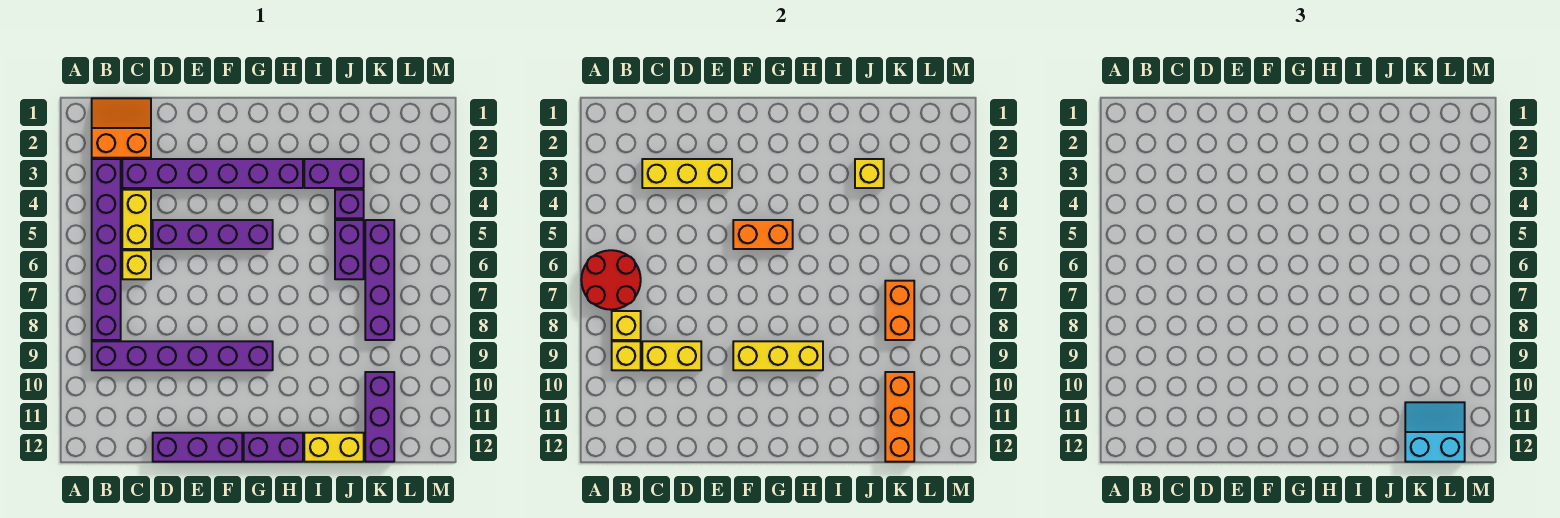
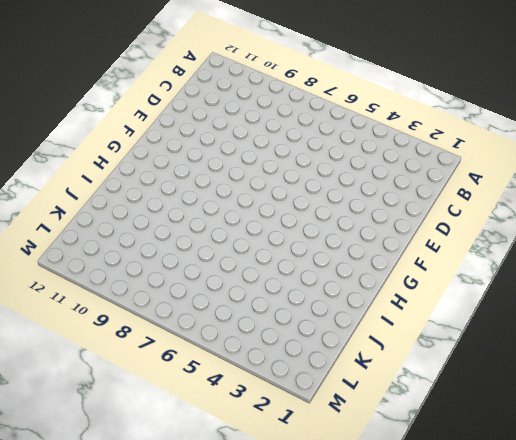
none -> orange 2x2 slope [92,98,151,158]
none -> purple 1x6 brick [92,159,121,340]
none -> purple 1x6 brick [92,341,273,370]

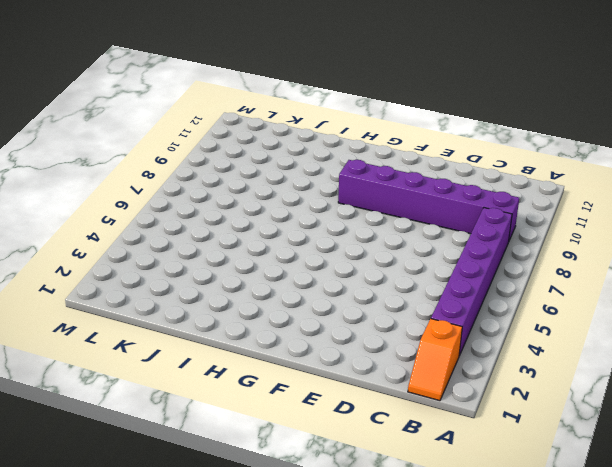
orange 1x2 slope [408,319,462,401] -> orange 2x2 slope [92,98,151,158]
none -> purple 1x6 brick [122,159,303,188]
none -> yellow 1x2 brick [122,190,151,249]
none -> yellow 1x1 brick [122,250,151,279]

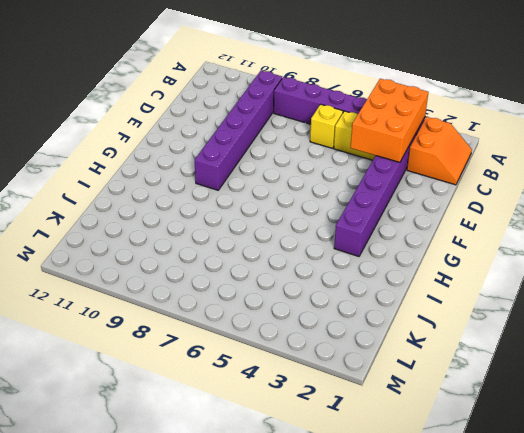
orange 2x3 brick [350,79,428,162] -> yellow 1x3 brick [642,159,732,188]
none -> purple 1x4 brick [153,220,273,249]
none -> purple 1x3 brick [153,433,242,462]
none -> purple 1x2 brick [244,433,303,462]

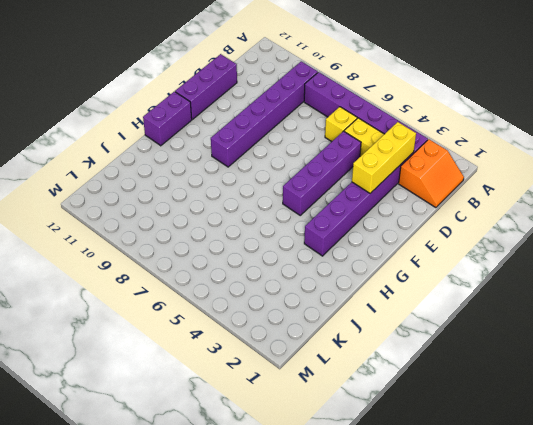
none -> purple 1x2 brick [304,159,364,188]
none -> yellow 1x2 brick [304,433,364,462]
none -> purple 1x1 brick [335,190,364,218]

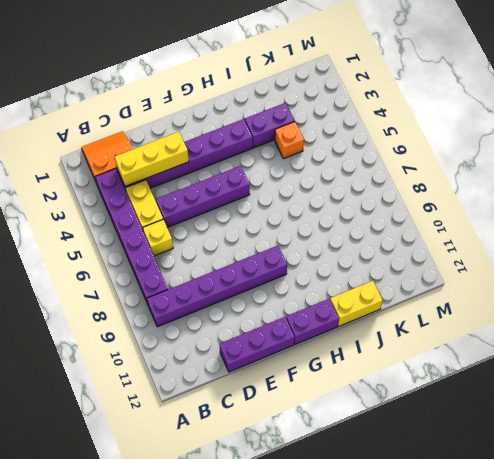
orange 1x1 brick [275,122,304,159] -> purple 1x1 brick [335,190,364,218]
none -> purple 1x2 brick [335,220,364,279]
none -> purple 1x4 brick [365,220,394,340]
none -> purple 1x3 brick [365,372,394,462]

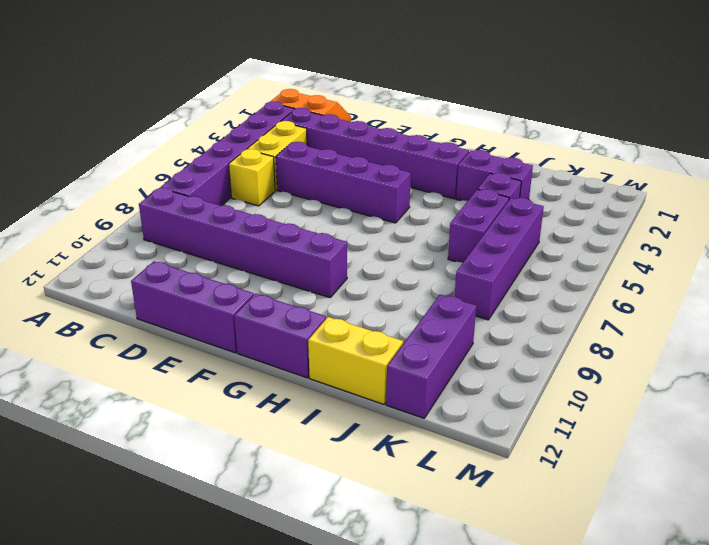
none -> red 2x2 round brick [581,250,641,310]
none -> yellow 1x1 brick [612,311,641,340]
none -> yellow 1x1 brick [612,341,641,370]

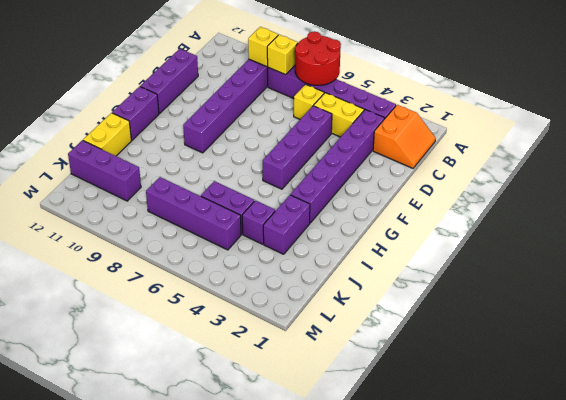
none -> yellow 1x3 brick [642,159,732,188]
none -> yellow 1x2 brick [642,341,701,370]
none -> orange 1x2 brick [733,220,793,249]

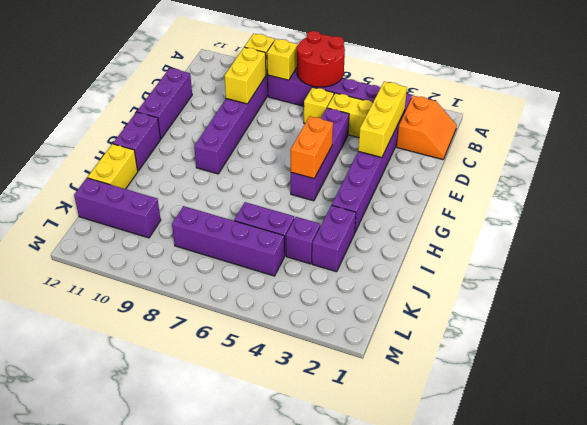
none -> yellow 1x3 brick [733,341,823,370]
none -> yellow 1x1 brick [855,159,884,188]
none -> orange 1x2 brick [885,281,914,340]

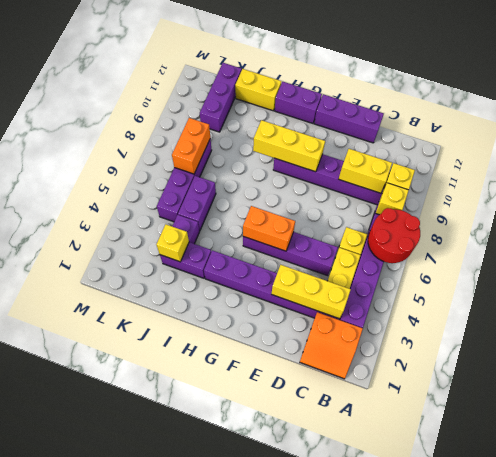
none -> orange 1x3 brick [885,372,914,462]
none -> cyan 2x2 slope [1405,402,1465,462]

